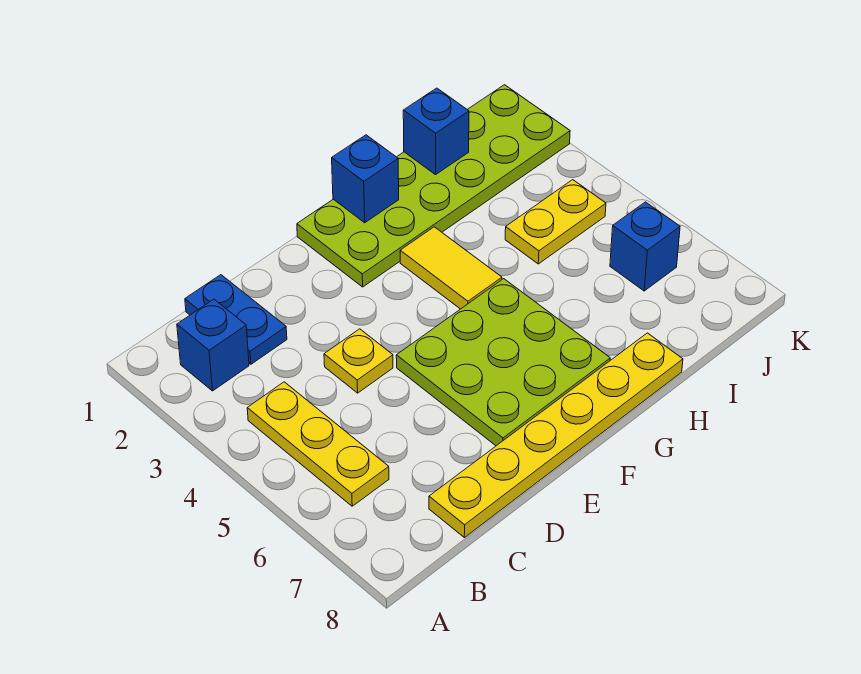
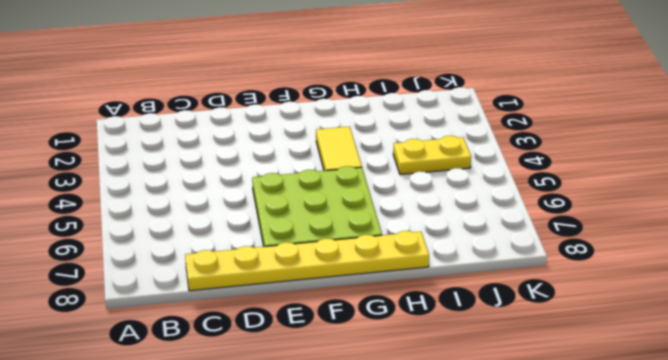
none -> blue 1x1 brick [177,299,249,391]
none -> yellow 1x3 plate [247,382,389,506]
none -> blue 1x2 plate [185,275,287,364]

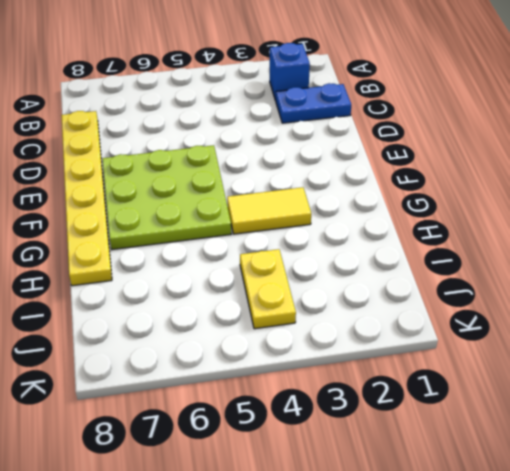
none -> yellow 1x3 plate [247,382,389,506]
none -> yellow 1x1 plate [324,329,393,393]
none -> lime 2x6 plate [297,85,570,287]

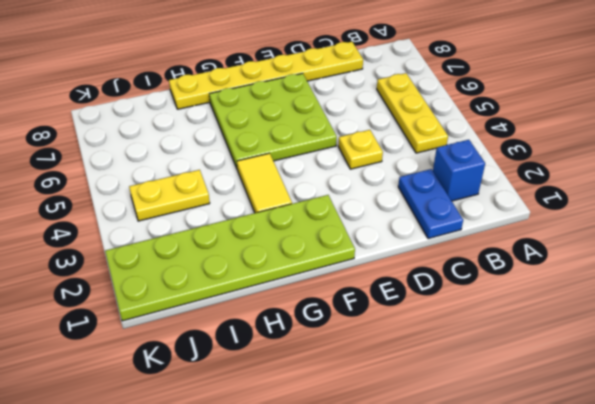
none -> blue 1x1 brick [610,202,680,291]
none -> blue 1x1 brick [332,135,399,223]
none -> blue 1x1 brick [403,88,469,175]

